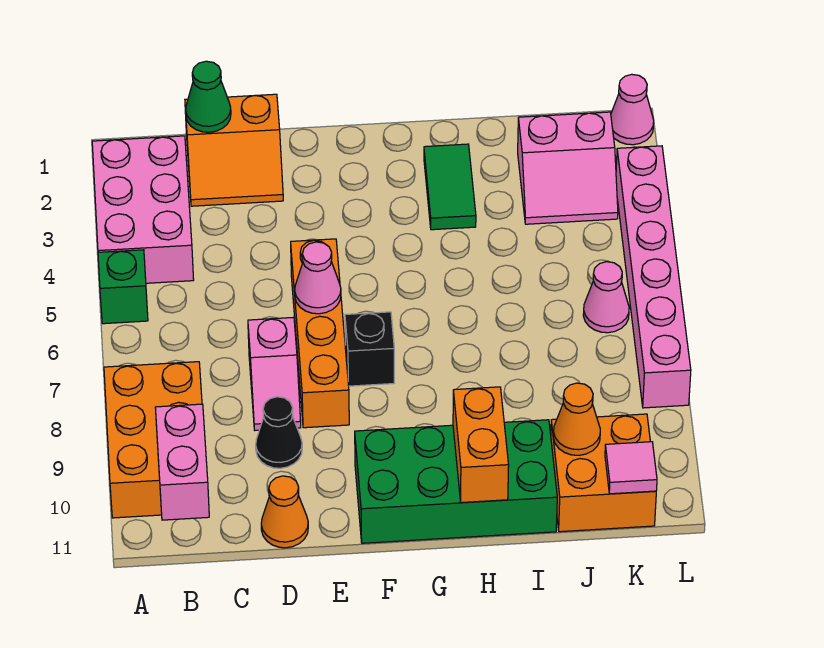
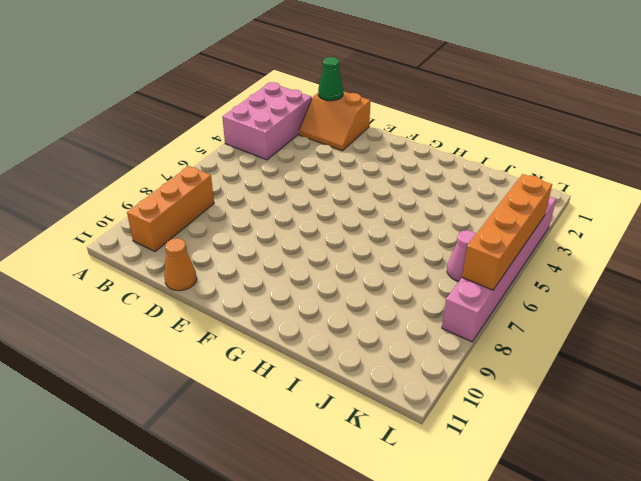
orange 1x3 brick [127,166,214,251] -> orange 2x3 brick [104,362,202,518]
orange 1x4 brick [462,174,552,290] -> orange 1x4 brick moved to [291,239,349,428]
none -> green 1x1 brick [98,250,148,324]
none -> pink 1x2 slope [248,317,301,430]
none -> black 1x1 cone [256,397,302,468]

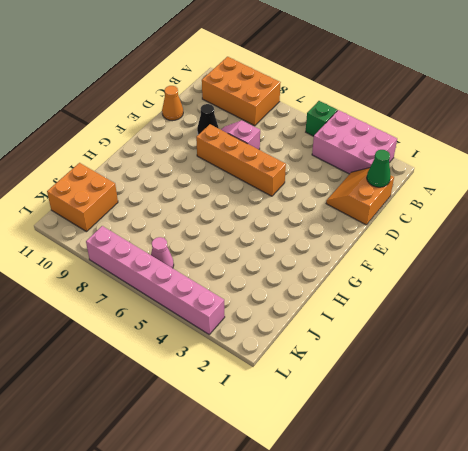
none -> black 1x1 brick [345,312,394,386]
none -> green 2x4 brick [355,420,557,543]
none -> green 1x2 tile [424,144,476,230]

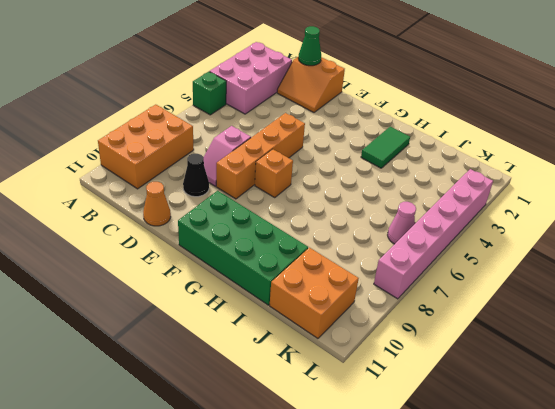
orange 1x1 brick [255,149,293,197] -> black 1x1 brick [345,312,394,386]
none -> pink 2x2 slope [518,112,618,224]
none -> pink 1x1 cone [611,74,654,145]
none -> pink 1x2 brick [155,404,209,520]

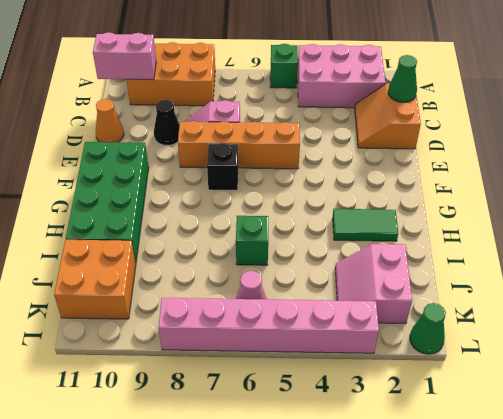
green 1x1 brick [236,216,268,265] -> none
green 1x1 cone [410,303,446,354] -> pink 1x1 cone [611,74,654,145]
none -> pink 1x1 cone [295,242,341,314]
none -> orange 1x2 brick [453,387,509,503]
none -> orange 1x1 cone [553,383,600,455]

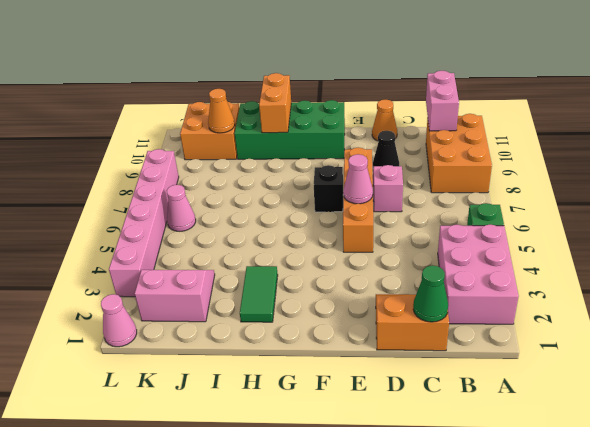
none -> pink 1x1 tile [605,442,657,494]

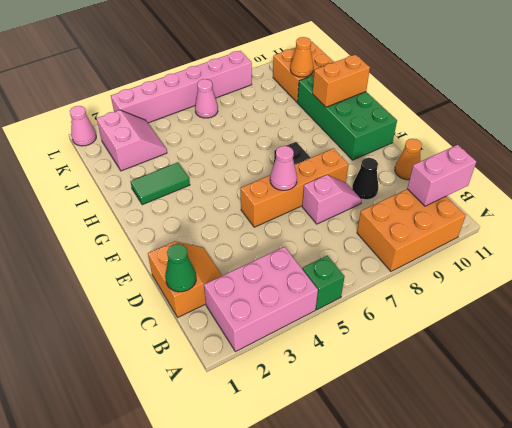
none -> pink 1x1 tile [605,442,657,494]

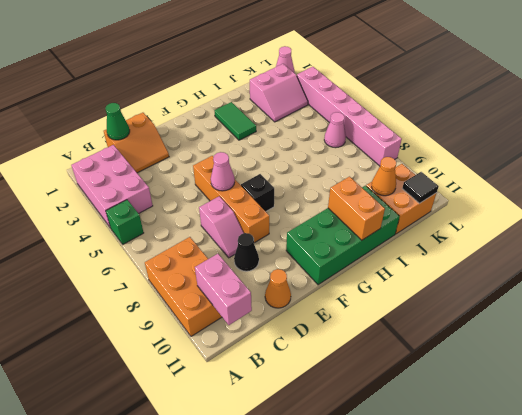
black 1x1 tile [402,172,439,203] -> pink 1x1 tile [605,442,657,494]

